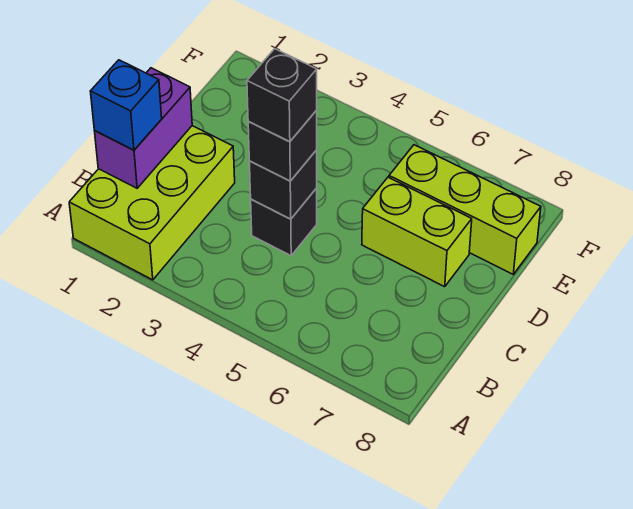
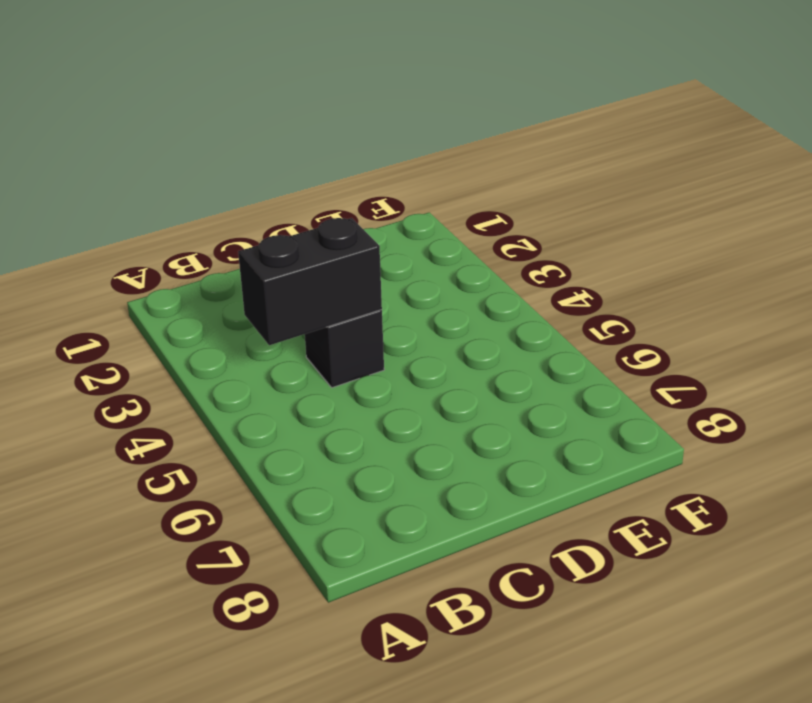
black 1x2 brick [238,218,382,345] -> black 1x1 brick [249,150,317,219]
none -> lime 2x3 brick [69,126,235,280]
none -> lime 1x2 brick [362,177,472,287]

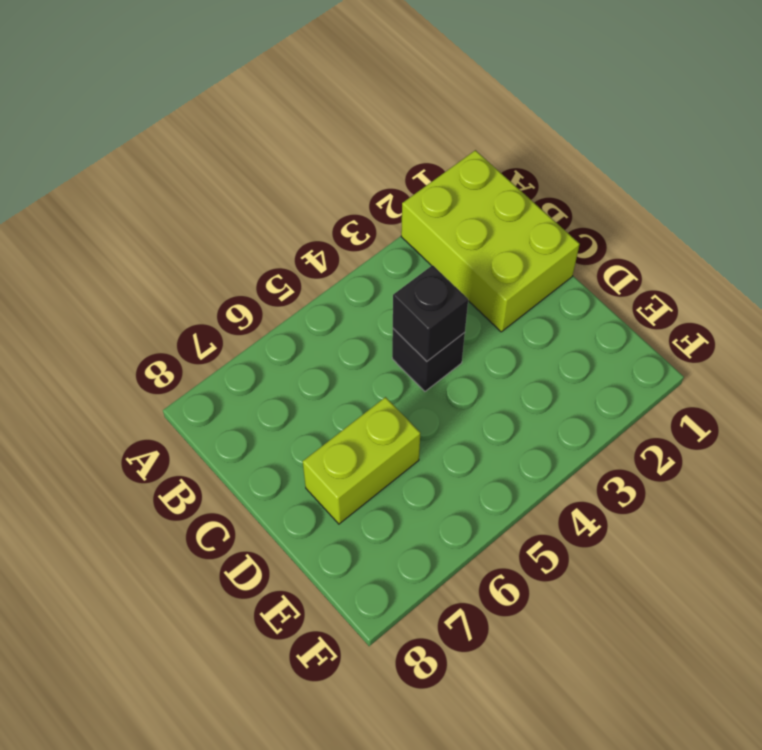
none -> lime 1x3 brick [389,145,541,274]
none -> purple 1x2 brick [95,68,192,188]

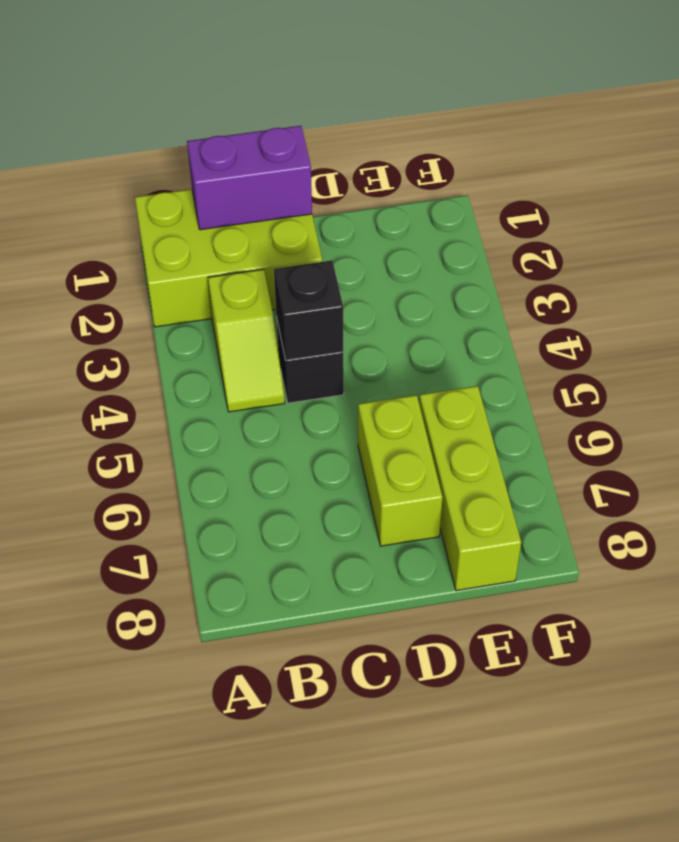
lime 1x2 slope [208,269,285,412] -> none
none -> blue 1x1 brick [90,60,162,150]
none -> black 1x1 brick [248,110,317,181]

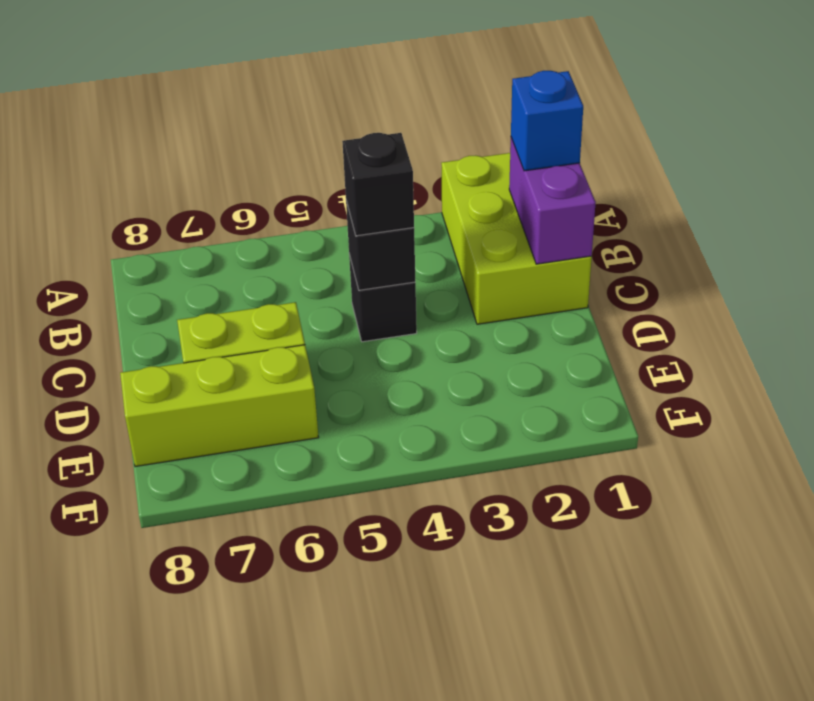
none -> black 1x1 brick [247,49,317,142]

